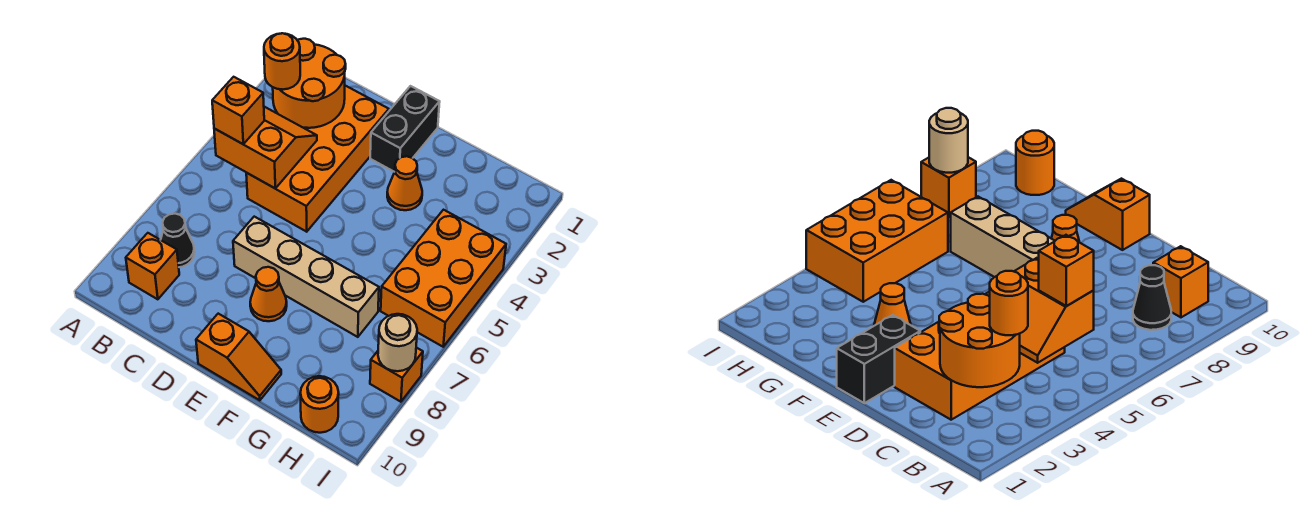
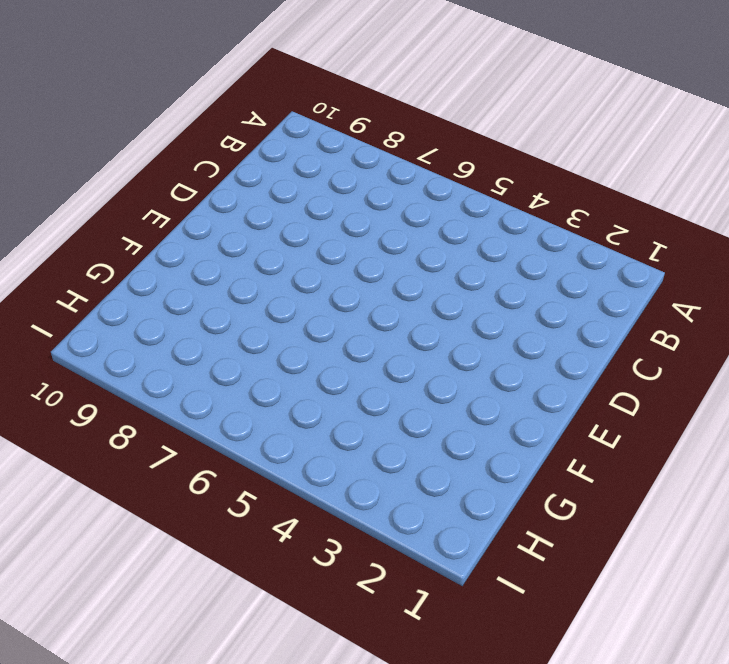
none -> black 1x1 cone [161,214,195,267]
none -> orange 1x1 brick [126,233,179,299]
none -> orange 2x4 brick [246,86,389,232]

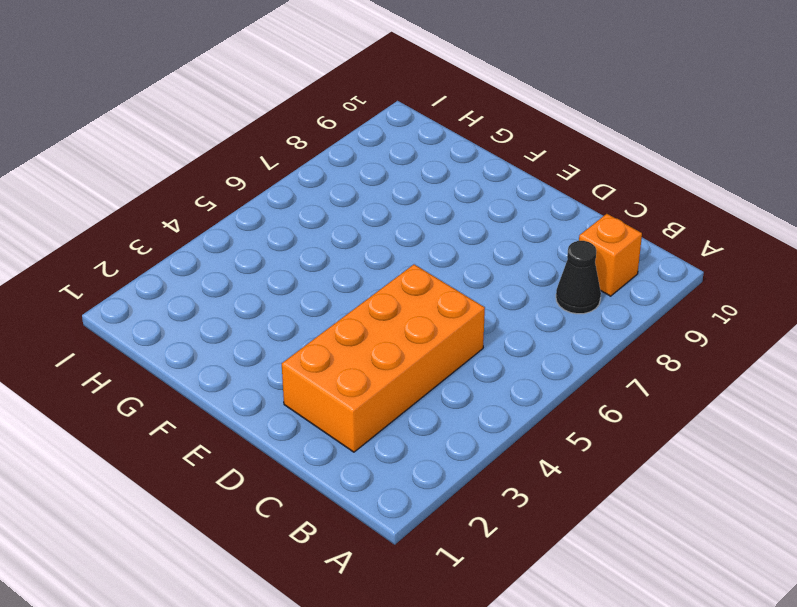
none -> tan 1x4 brick [233,217,379,337]
none -> black 1x2 brick [370,86,440,172]
none -> orange 1x1 cone [250,267,287,321]

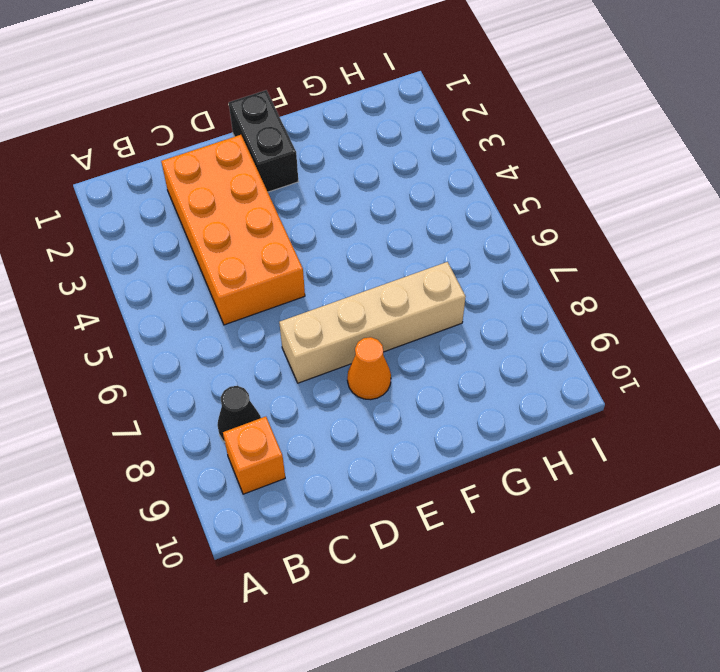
none -> orange 1x2 slope [196,314,281,400]
none -> orange 1x1 cone [387,156,422,210]
none -> orange 2x3 brick [381,210,506,347]

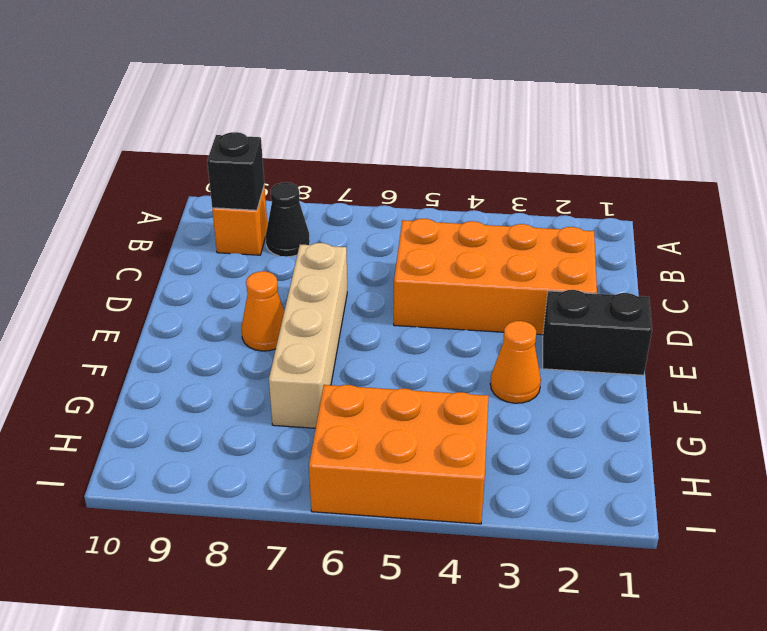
black 1x1 brick [207,132,264,210] -> none
none -> orange 1x2 slope [196,314,281,400]
none -> orange 1x1 round brick [300,376,339,433]
none -> orange 1x1 brick [370,348,423,402]

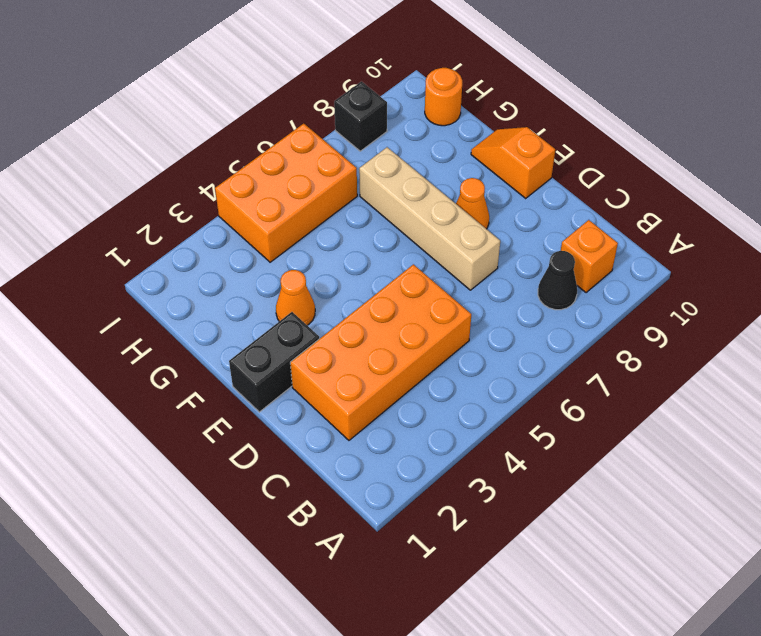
black 1x1 brick [334,82,387,151] -> orange 1x1 brick [370,348,423,402]
none -> orange 2x2 round brick [273,39,346,128]
none -> orange 2x2 slope [214,107,317,188]
none -> tan 1x1 round brick [378,314,417,371]

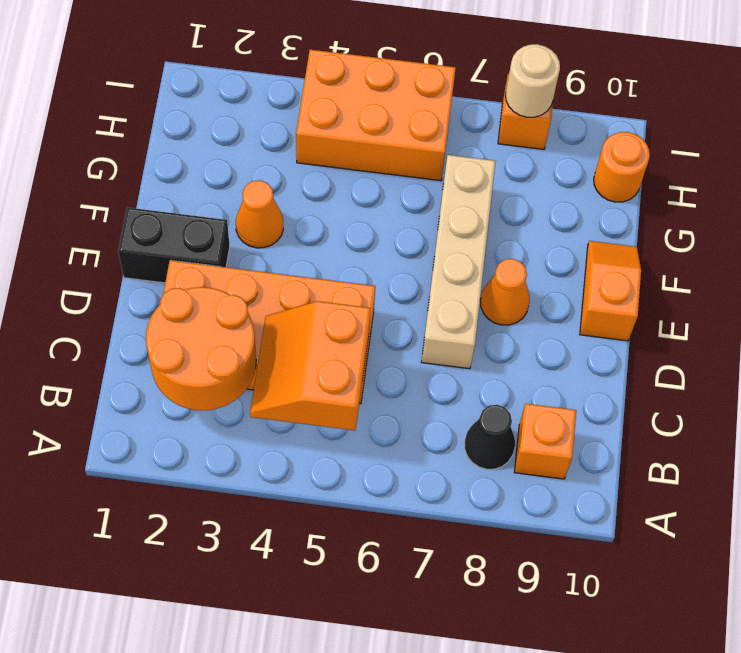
none -> orange 1x1 round brick [264,33,300,89]
none -> orange 1x1 brick [212,77,264,144]

